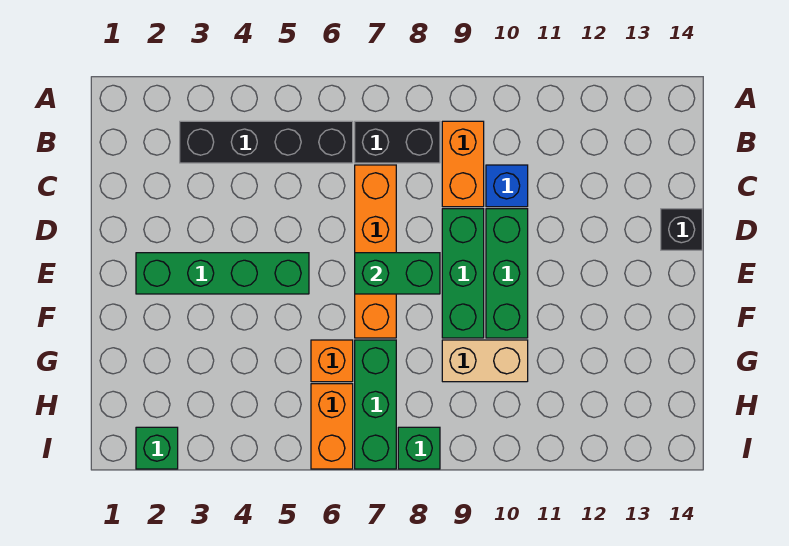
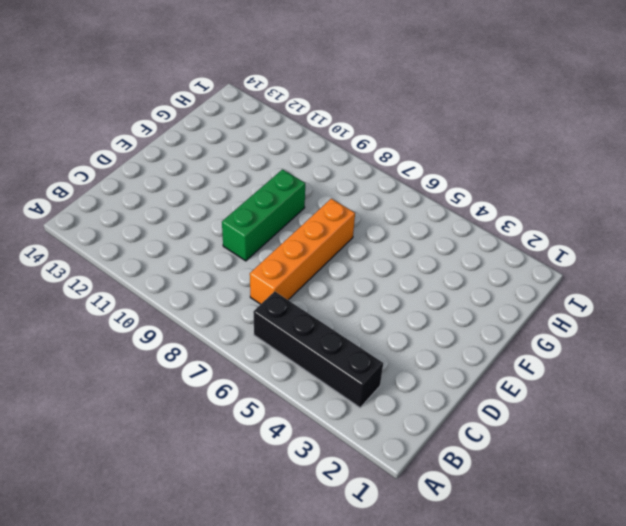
none -> black 1x2 brick [355,121,440,163]
none -> orange 1x2 brick [442,121,484,207]
none -> blue 1x1 brick [486,165,528,207]

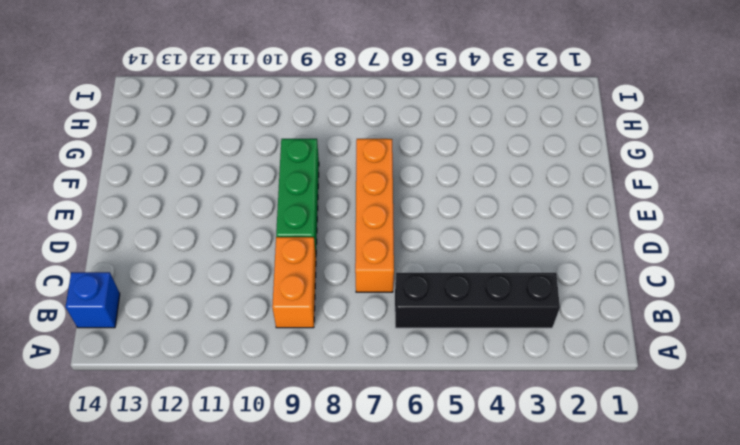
blue 1x1 brick [66,272,120,328] -> blue 1x1 brick moved to [486,165,528,207]
none -> black 1x2 brick [355,121,440,163]
none -> green 1x3 brick [486,209,528,338]
none -> black 1x1 brick [661,209,702,250]

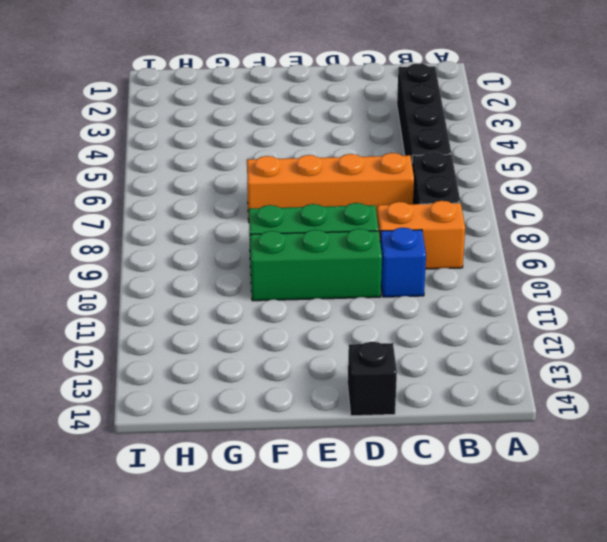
none -> green 1x4 brick [136,253,309,294]
none -> orange 1x1 brick [311,340,353,382]
none -> green 1x3 brick [355,340,396,469]

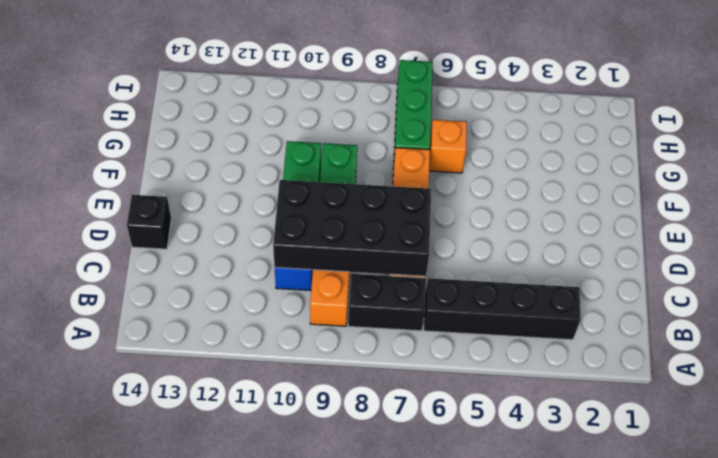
black 2x4 brick [273,180,431,276] -> none
none -> green 1x4 brick [136,253,309,294]
none -> tan 1x2 brick [442,340,528,382]
none -> orange 1x2 brick [311,384,353,469]

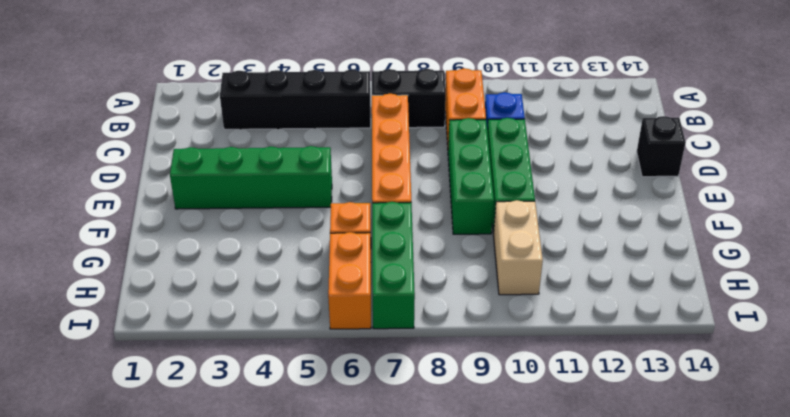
tan 1x2 brick [493,200,543,295] -> tan 1x2 brick turned to [442,340,528,382]
none -> green 1x1 brick [136,427,178,469]
none -> green 1x1 brick [398,427,440,469]
none -> green 1x2 brick [355,253,440,294]

